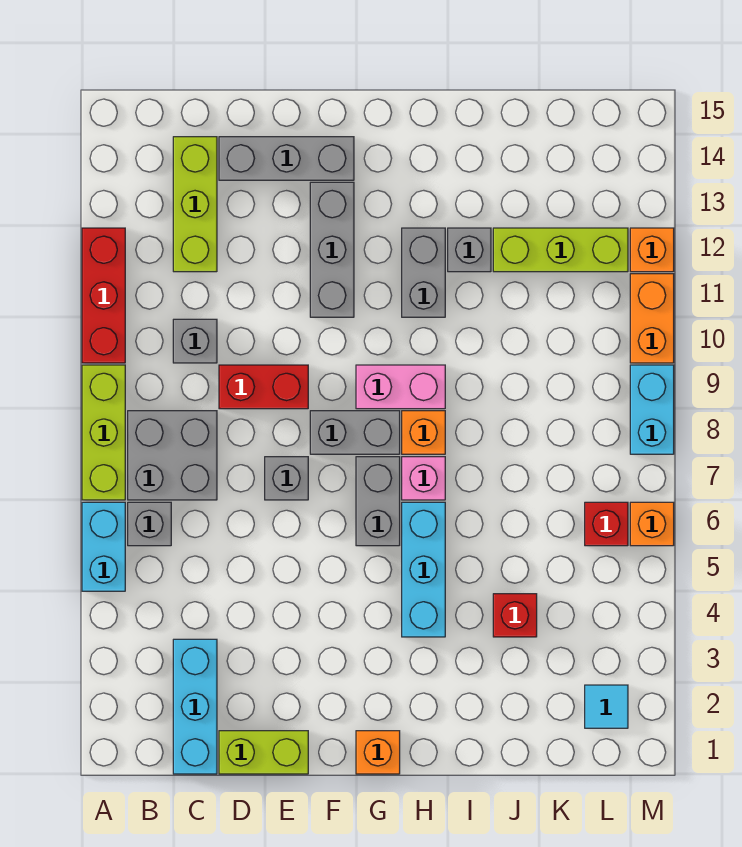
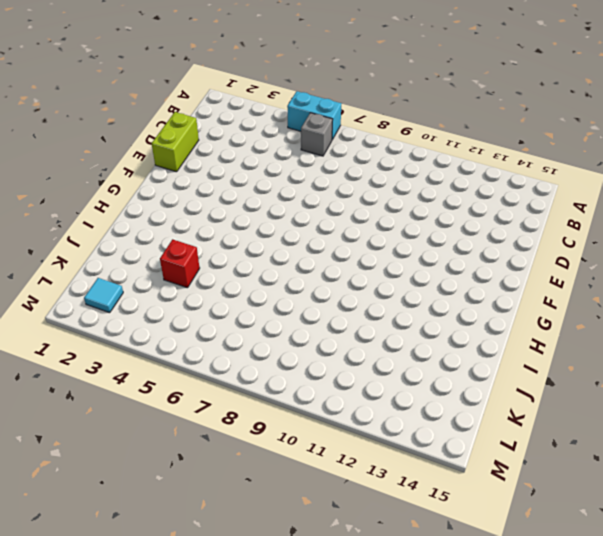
none -> lime 1x3 brick [82,365,125,500]
none -> red 1x3 brick [82,228,125,363]
none -> grey 2x2 brick [128,411,217,500]
none -> cyan 1x3 brick [173,639,217,774]

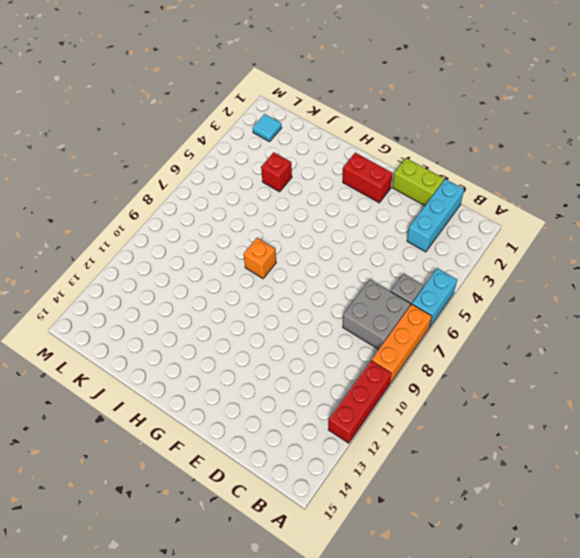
orange 1x3 brick [371,304,432,383] -> lime 1x3 brick [82,365,125,500]
red 1x2 brick [343,153,393,203] -> red 1x2 brick moved to [219,365,308,409]
none -> grey 1x1 brick [173,319,217,363]
none -> lime 1x3 brick [173,137,217,272]
none -> grey 1x3 brick [219,137,354,180]
none -> grey 1x1 brick [265,457,308,500]

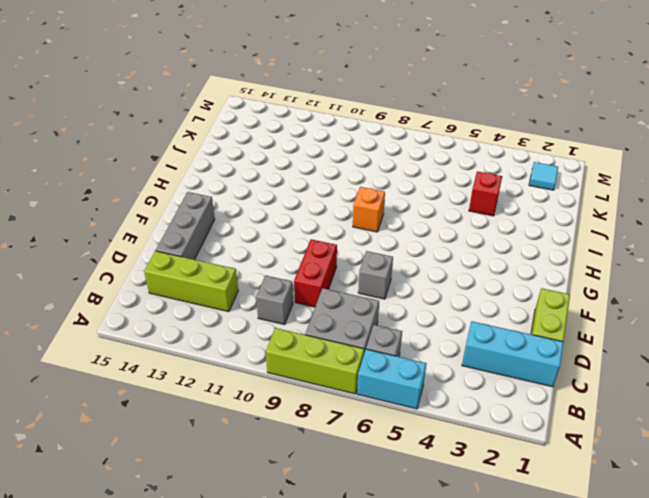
none -> red 1x3 brick [82,228,125,363]
none -> grey 1x2 brick [310,411,400,454]
none -> grey 1x3 brick [310,182,354,317]
none -> orange 1x1 brick [356,731,400,774]

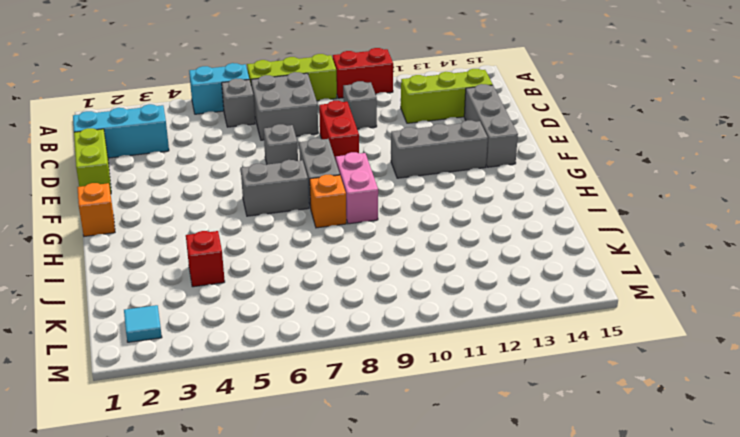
red 1x2 brick [333,48,393,98] -> red 1x3 brick [82,228,125,363]
none -> cyan 1x3 brick [402,502,445,637]
none -> pink 1x1 brick [402,457,445,500]
none -> grey 1x2 brick [402,228,445,317]
none -> grey 1x1 brick [448,228,491,272]

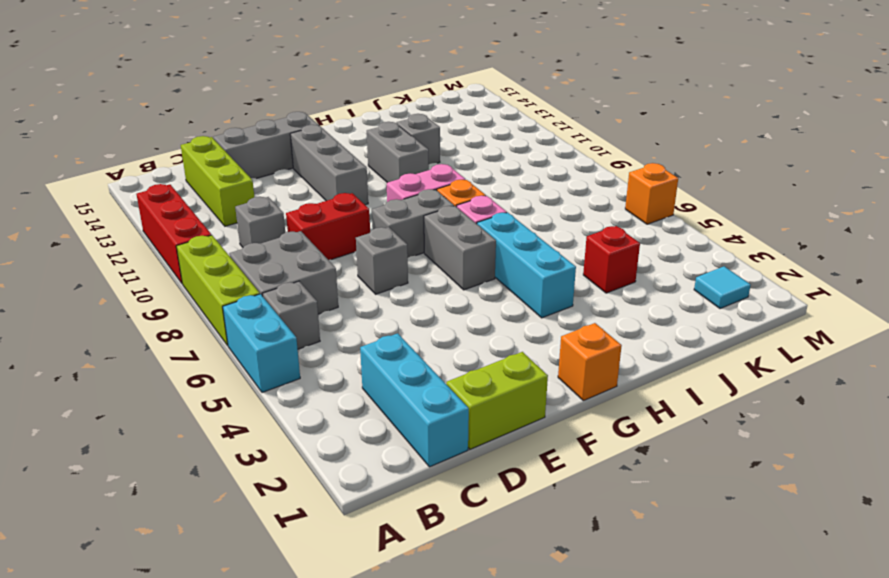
none -> lime 1x3 brick [493,228,628,272]
none -> red 1x1 brick [585,502,628,546]
none -> cyan 1x2 brick [630,365,674,454]
none -> orange 1x2 brick [630,274,674,363]

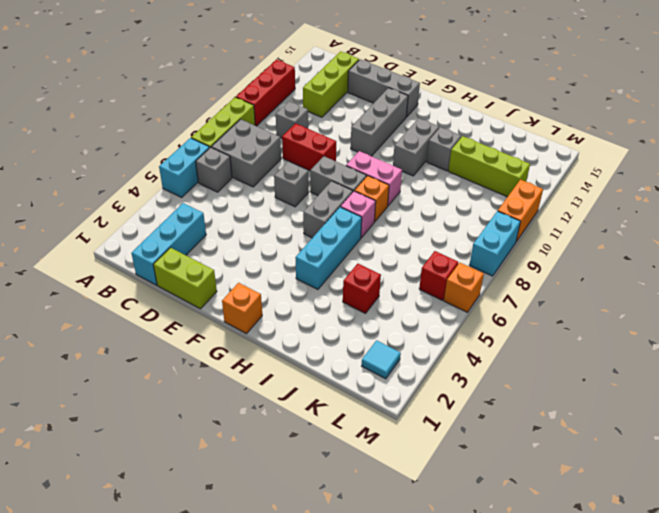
none -> orange 1x1 brick [630,228,674,272]

